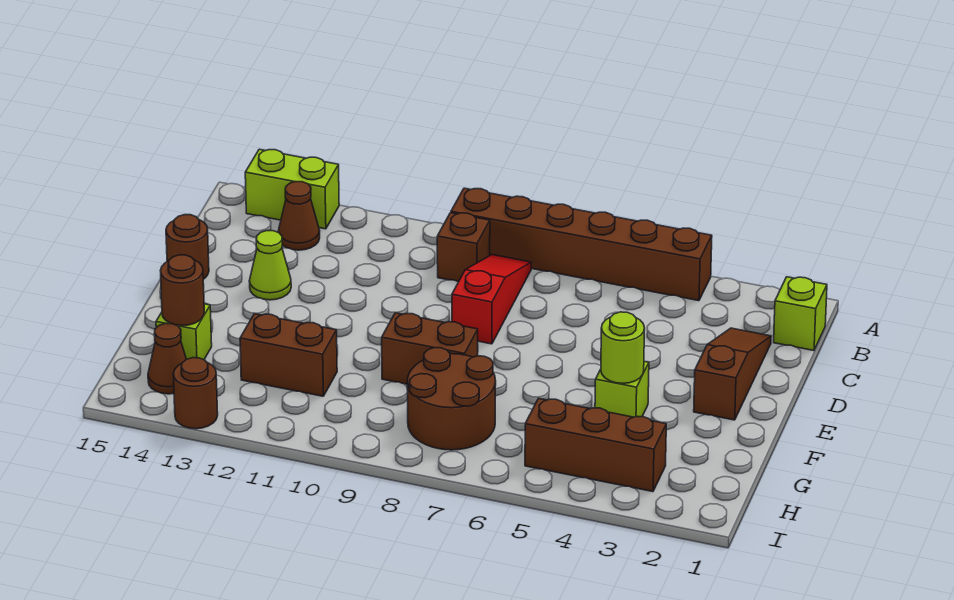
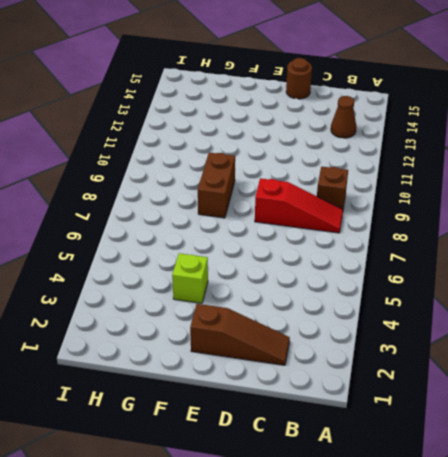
none -> brown 1x6 brick [451,188,712,301]
none -> lime 1x2 brick [245,149,339,229]
none -> lime 1x1 brick [774,277,827,351]

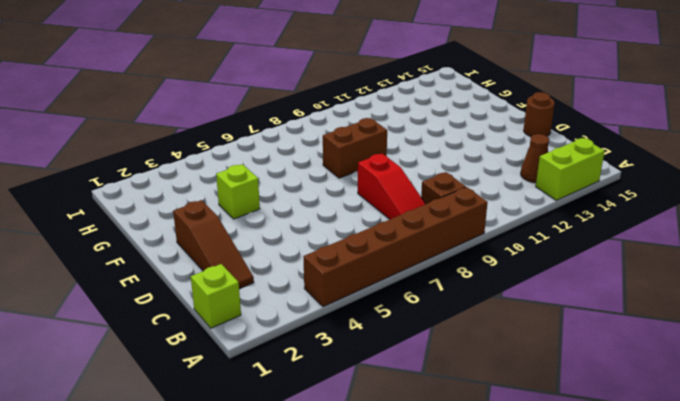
none -> lime 1x1 cone [249,231,291,300]
none -> brown 2x2 round brick [407,348,496,450]
none -> brown 1x2 brick [240,314,337,396]

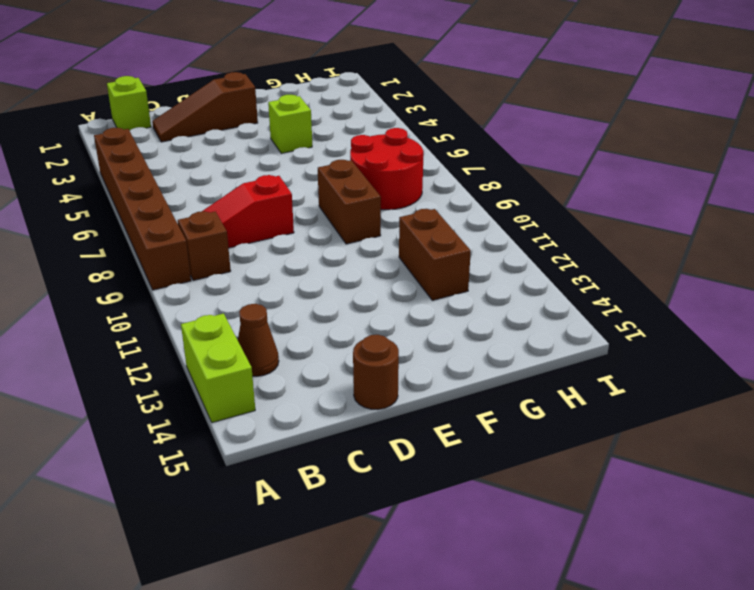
red 2x2 round brick [350,128,423,210] -> brown 2x2 round brick [407,348,496,450]
none -> lime 1x1 cone [249,231,291,300]
none -> lime 1x1 brick [156,304,212,360]
none -> brown 1x3 brick [525,398,666,492]

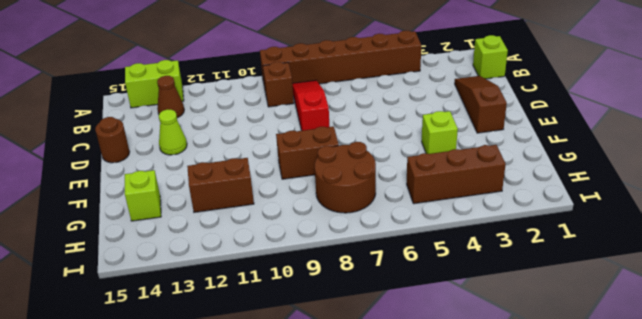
none -> brown 1x1 cone [148,323,186,394]
none -> brown 1x1 round brick [173,358,218,429]
none -> lime 1x1 round brick [601,312,645,383]

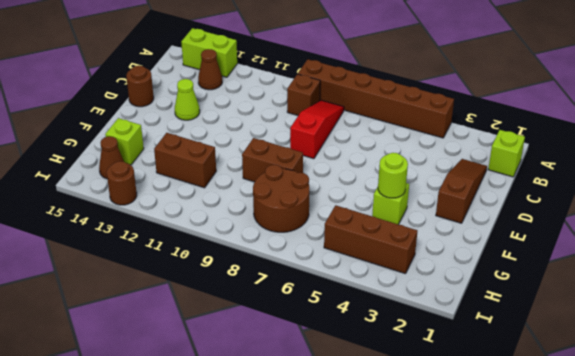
none -> brown 1x1 round brick [160,255,204,326]

